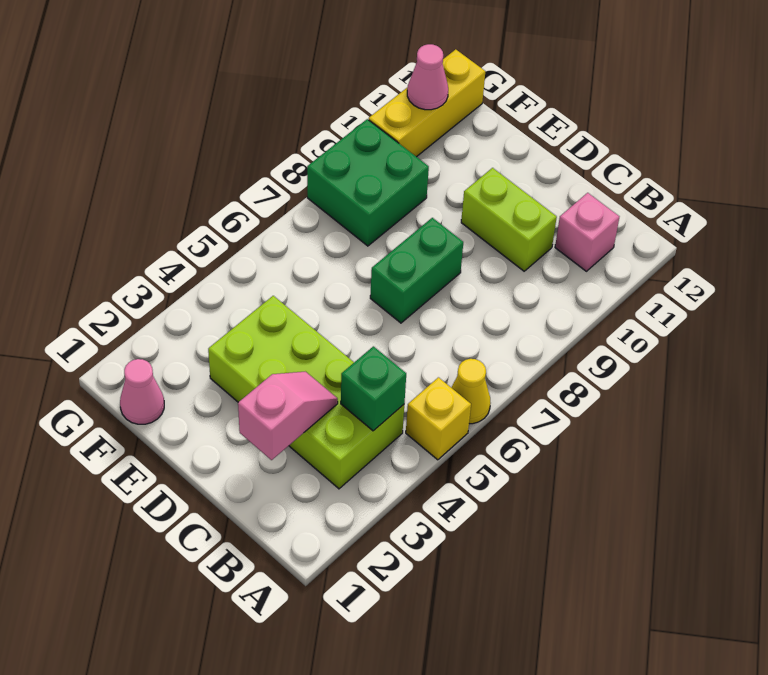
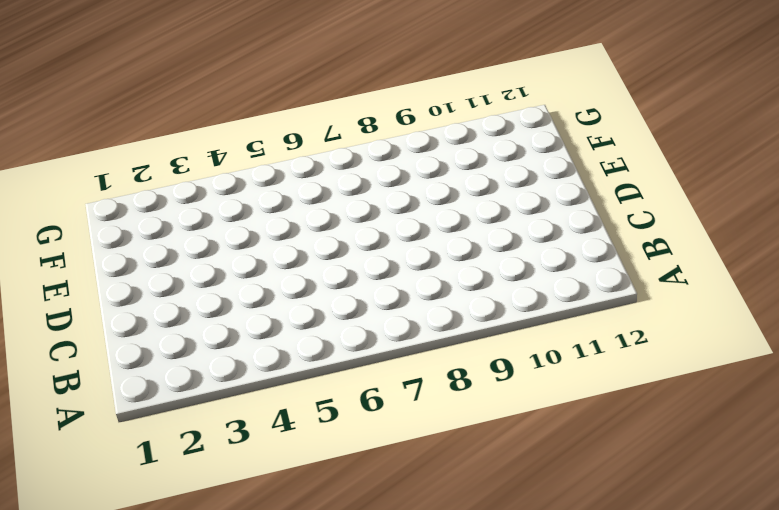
none -> yellow 1x1 brick [406,377,471,460]
none -> yellow 1x1 cone [451,359,490,424]
none -> lime 2x4 brick [208,296,404,489]

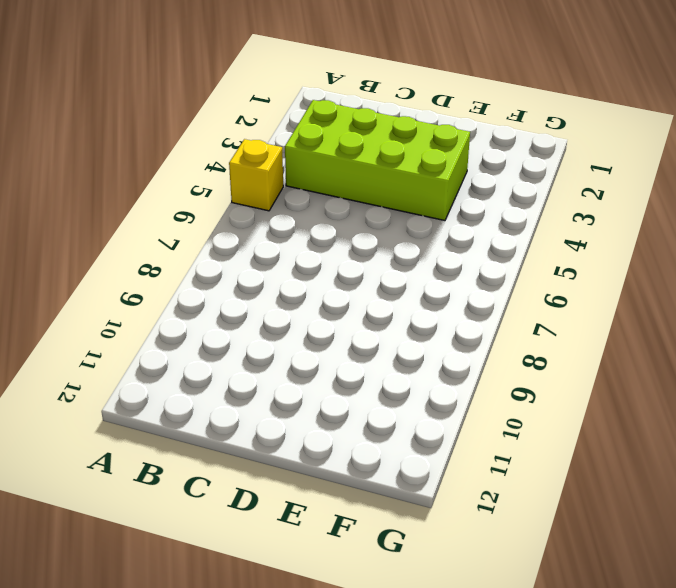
none -> yellow 1x1 cone [451,359,490,424]
none -> pink 1x1 brick [555,193,620,271]
none -> lime 1x2 brick [461,168,557,271]

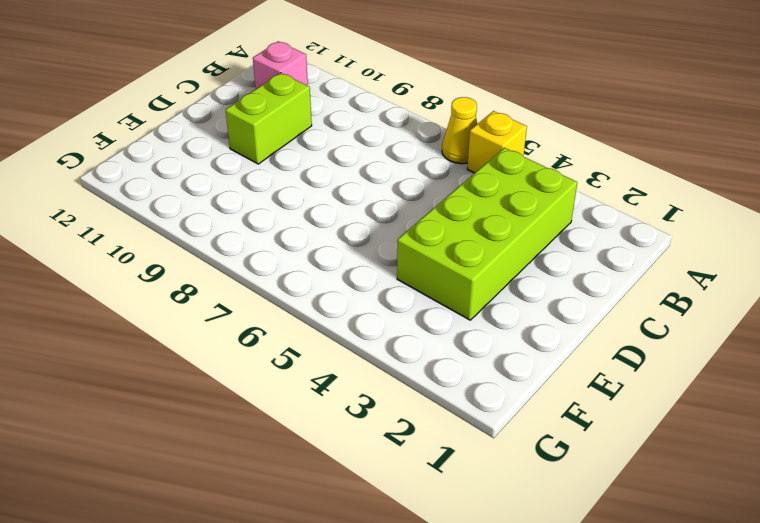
none -> green 1x2 brick [370,218,463,323]
none -> pink 1x1 cone [120,359,164,424]
none -> green 2x2 brick [307,119,429,246]

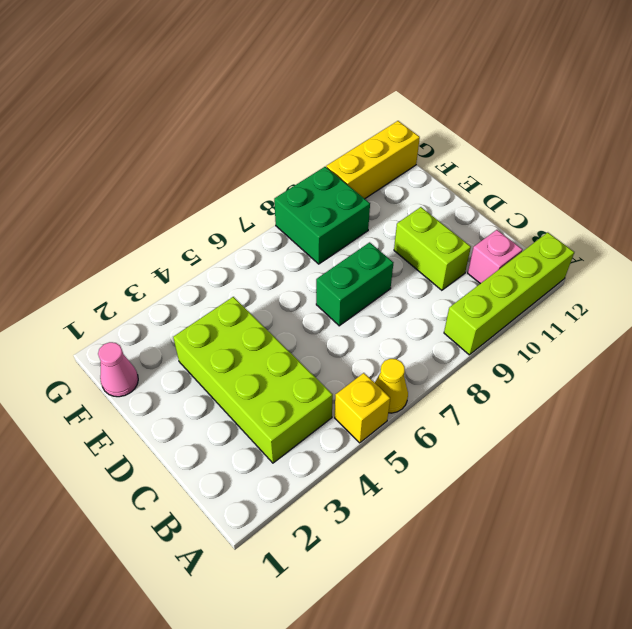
lime 1x4 brick [444,232,574,355] -> none
none -> green 1x1 brick [341,346,406,431]
none -> pink 1x2 slope [238,372,338,460]
none -> pink 1x1 cone [407,44,448,110]

